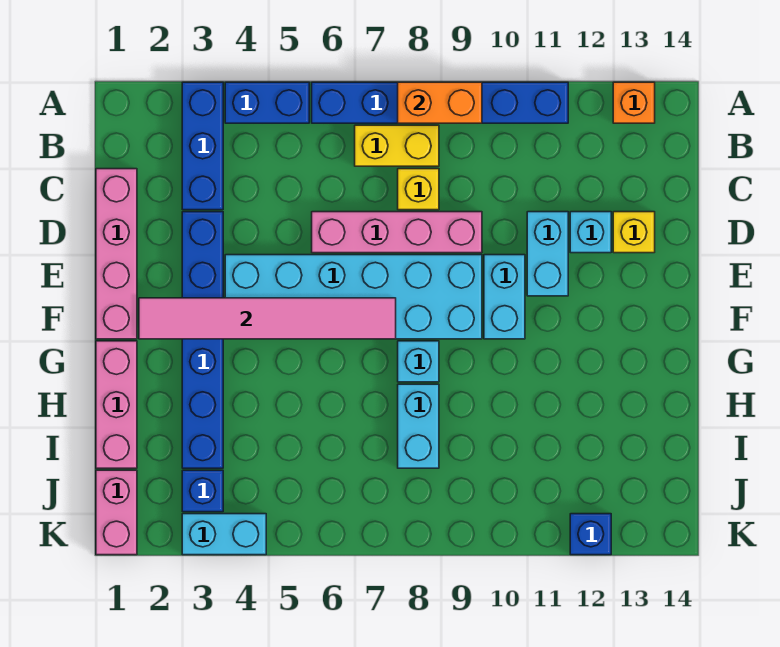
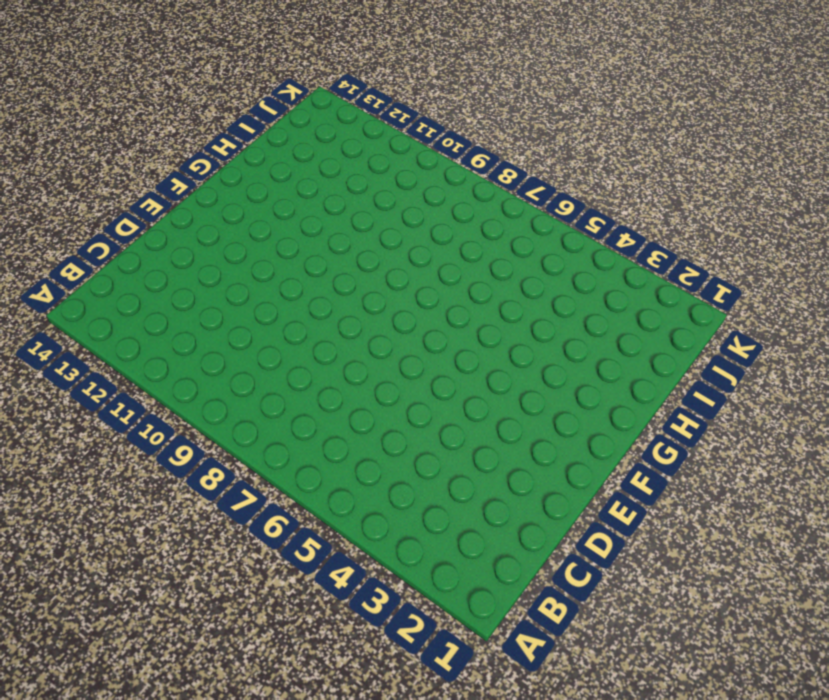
none -> blue 1x3 brick [182,82,223,210]
none -> blue 1x2 brick [225,82,309,123]
none -> blue 1x6 brick [312,82,568,123]

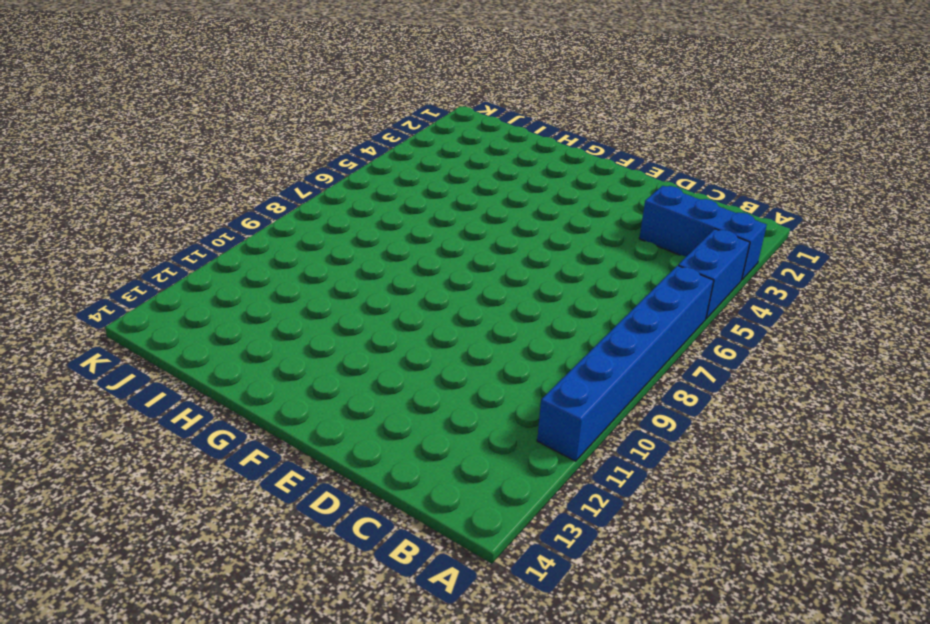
none -> orange 1x1 brick [613,82,655,123]
none -> yellow 1x2 brick [355,125,439,166]
none -> pink 1x4 brick [96,169,137,339]

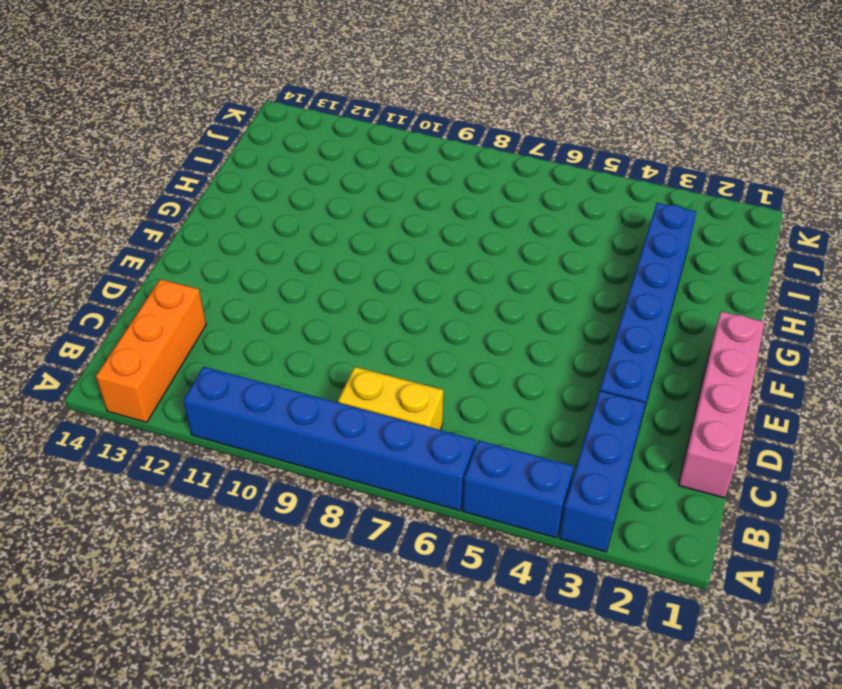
orange 1x3 brick [96,279,206,422] -> orange 1x1 brick [613,82,655,123]
none -> yellow 1x1 brick [398,169,439,210]
none -> pink 1x4 brick [312,212,482,253]
none -> cyan 1x2 brick [527,212,568,296]

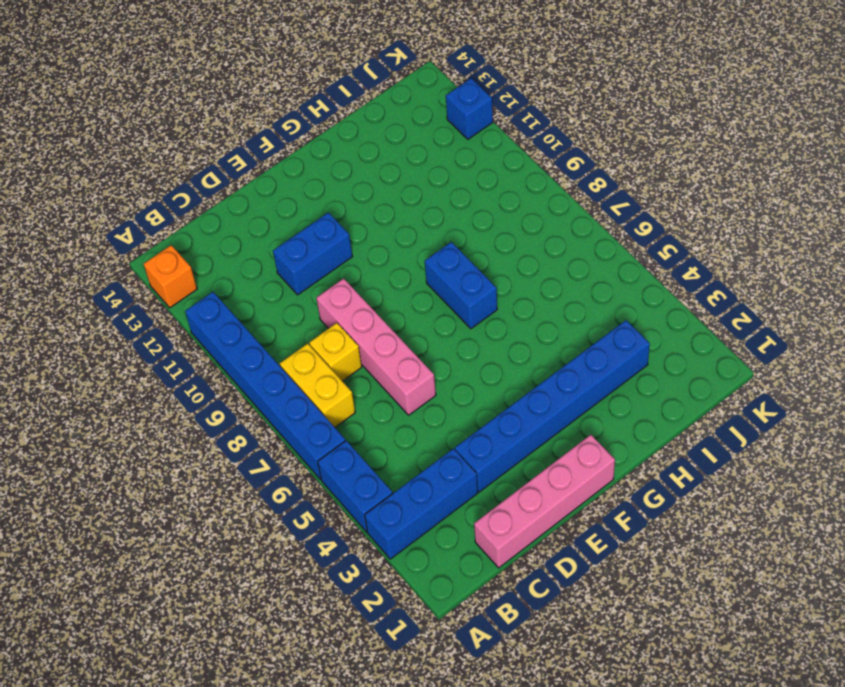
blue 1x2 brick [273,212,352,295] -> cyan 1x2 brick [527,212,568,296]
blue 1x2 brick [425,242,497,329] -> cyan 1x1 brick [398,341,439,382]
none -> cyan 1x1 brick [570,212,611,253]
none -> yellow 1x1 brick [613,212,655,253]
none -> cyan 2x6 brick [225,255,482,339]

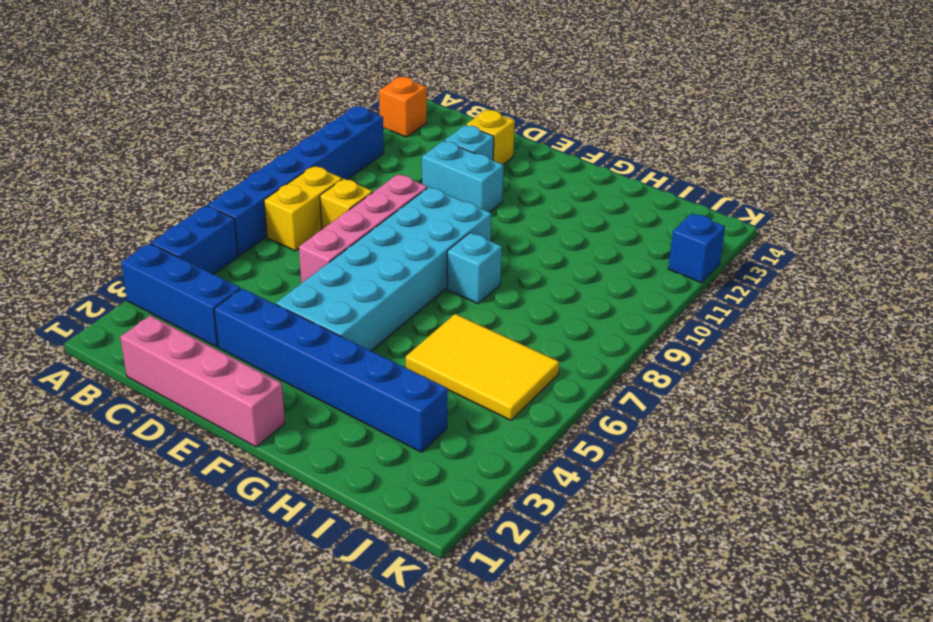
yellow 2x3 tile [406,314,559,420] -> none
none -> cyan 1x2 brick [484,255,525,339]
none -> pink 1x3 brick [96,341,137,468]
none -> cyan 1x2 brick [398,384,439,468]

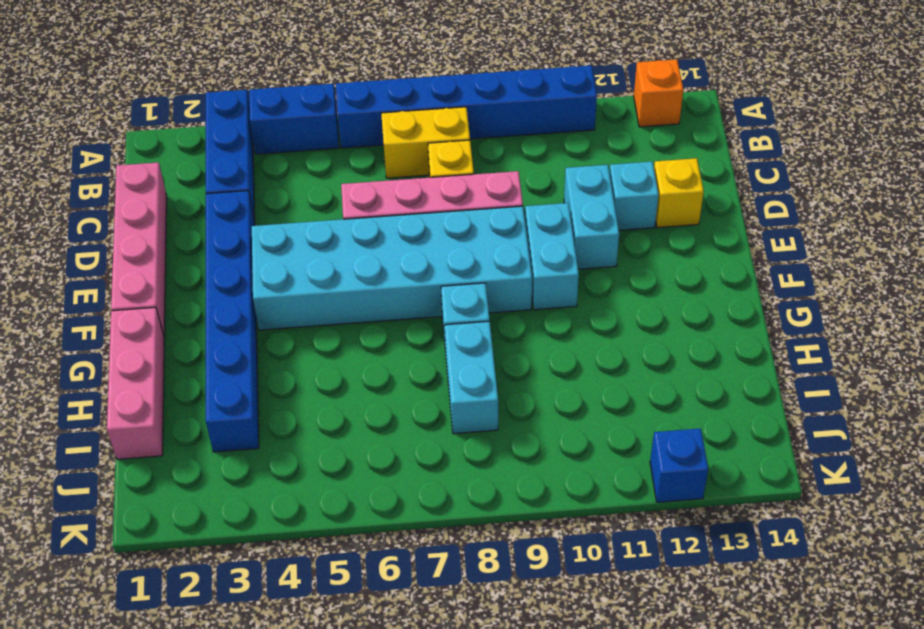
none -> pink 1x2 brick [96,470,137,555]
none -> blue 1x1 brick [182,470,223,512]
none -> cyan 1x2 brick [182,514,266,555]

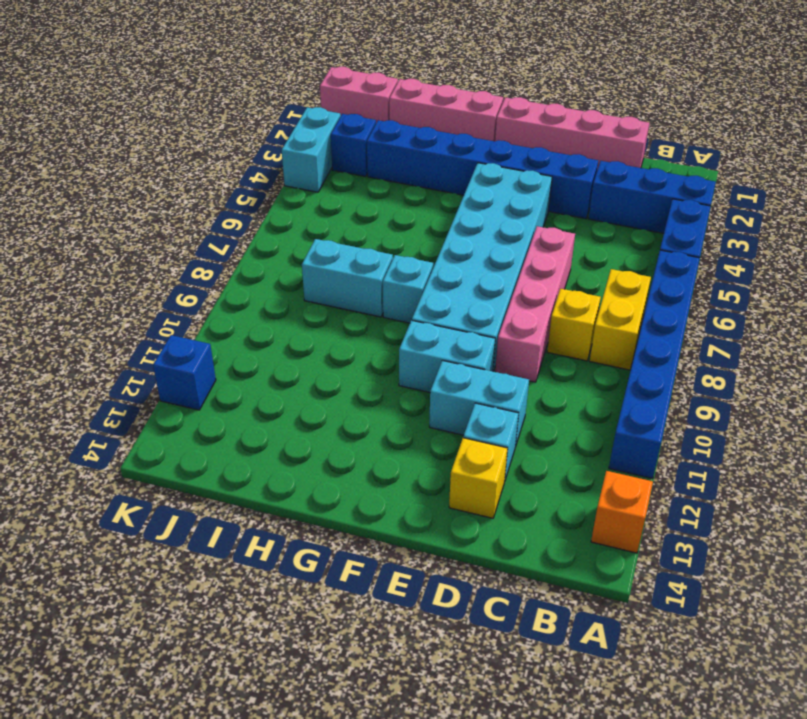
none -> orange 1x2 brick [398,82,482,123]
none -> pink 1x6 tile [139,298,396,339]

